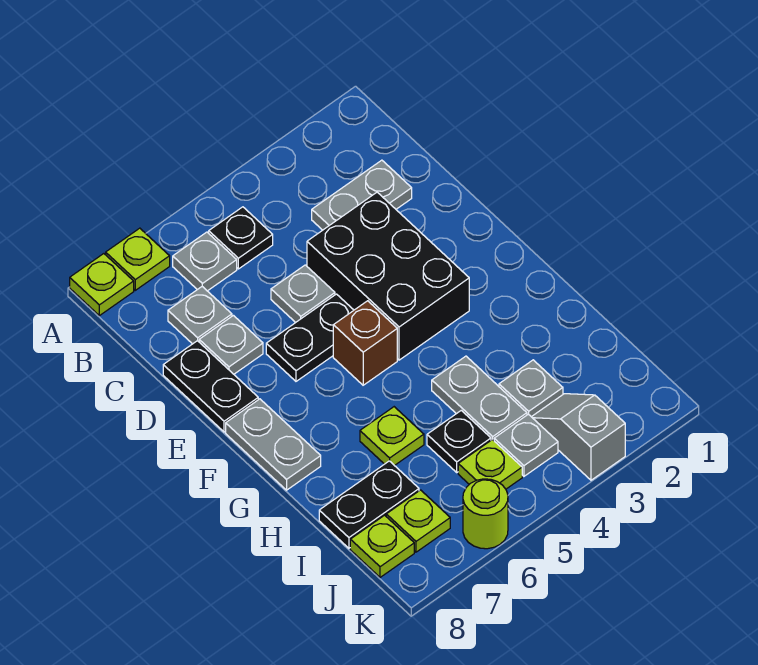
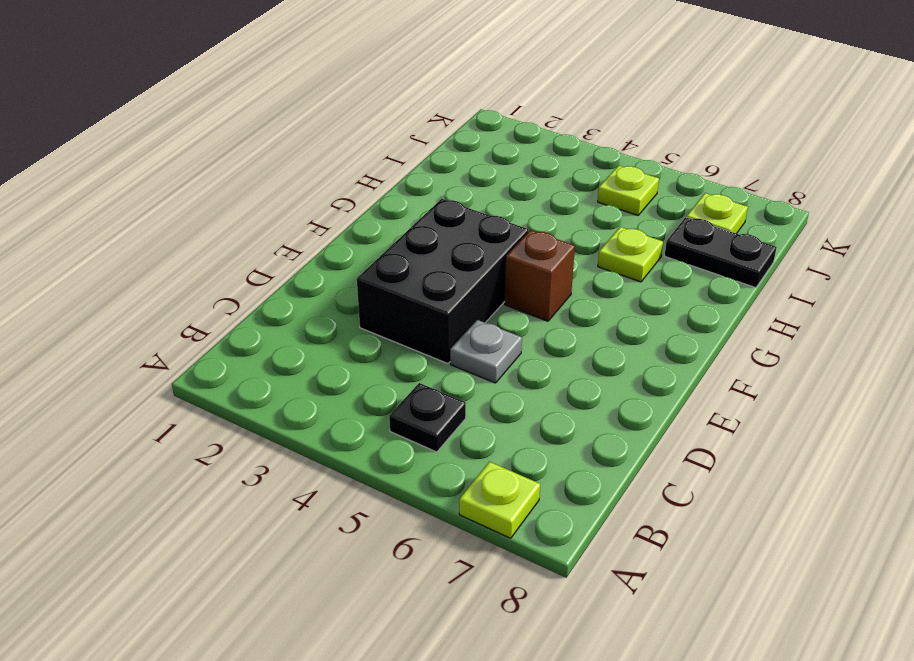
none -> lime 1x1 plate [70,254,134,316]
none -> grey 1x1 plate [173,232,237,291]
none -> grey 1x2 plate [312,160,412,230]

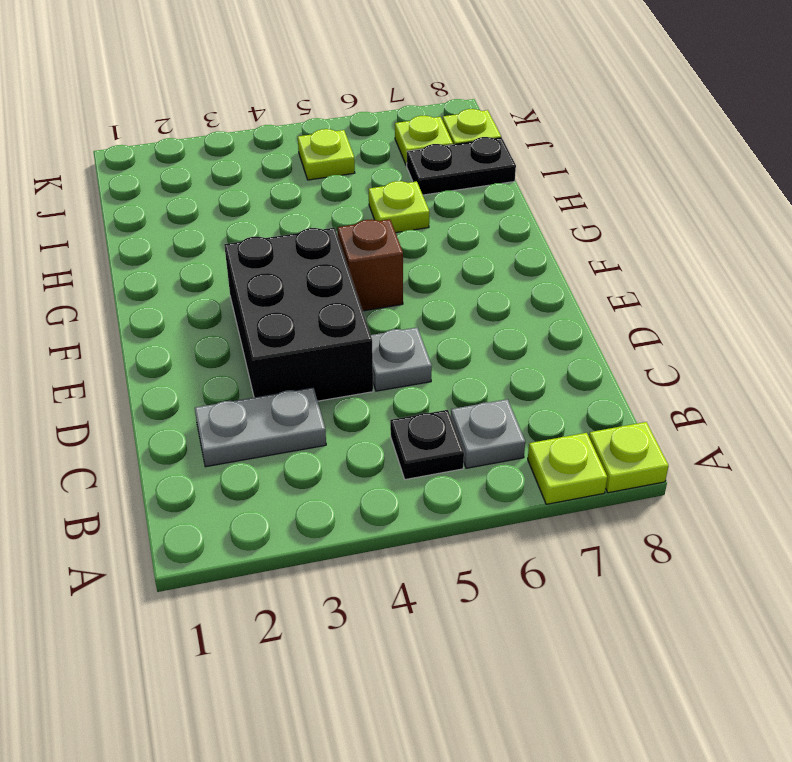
none -> grey 1x1 plate [168,287,232,344]
none -> grey 1x1 plate [199,316,263,374]
none -> black 1x2 plate [163,341,258,432]

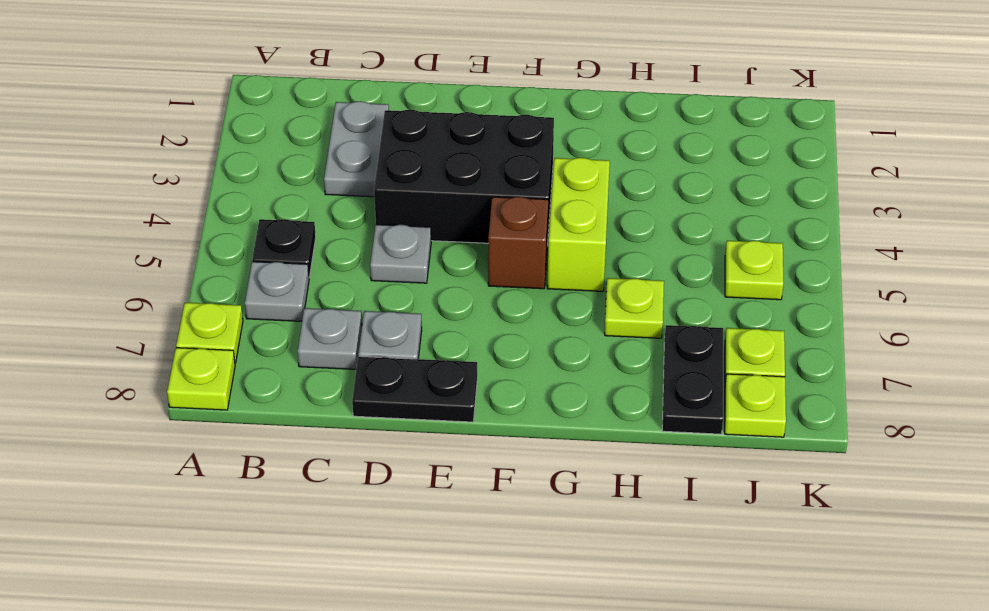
lime 1x2 brick [547,158,610,291] -> none
none -> black 1x2 plate [266,294,354,381]
none -> grey 1x2 plate [226,399,321,490]
none -> grey 1x2 plate [432,356,527,440]

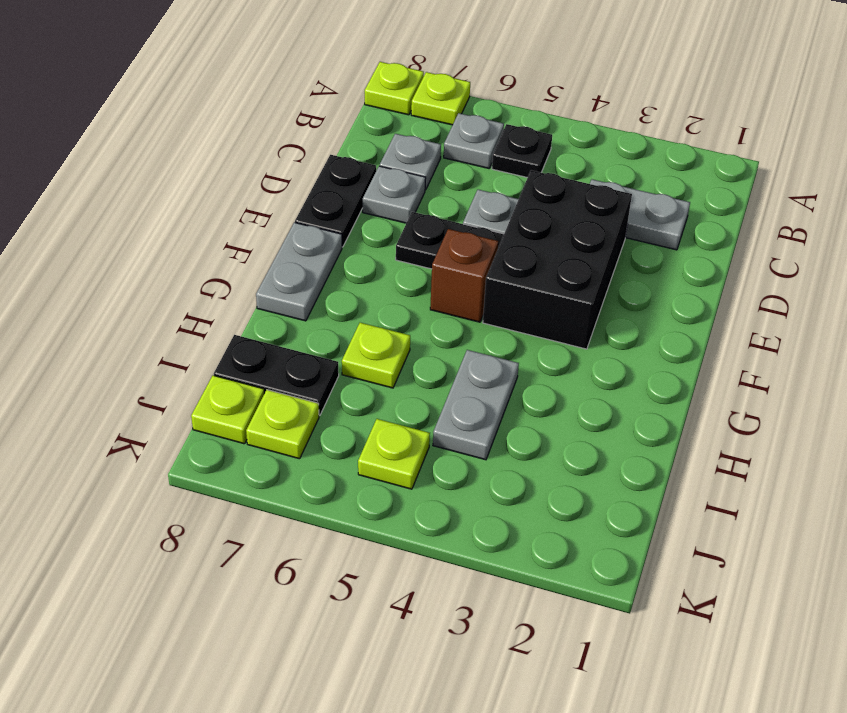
none -> grey 1x1 plate [499,360,563,417]
none -> black 1x1 plate [427,411,491,472]
none -> grey 1x2 slope [532,394,625,480]

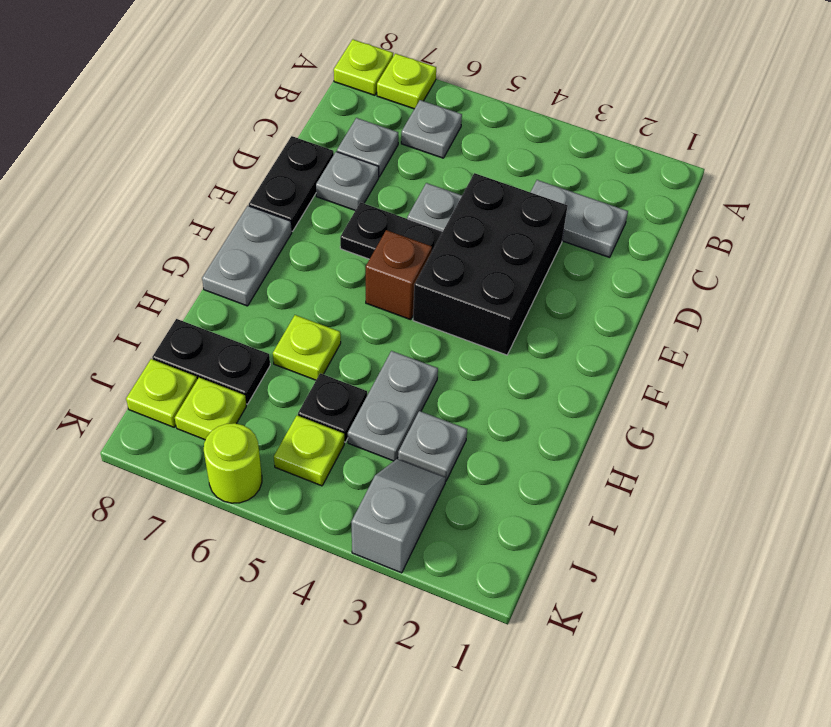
none -> black 1x1 plate [209,207,273,269]
none -> grey 1x1 plate [494,414,558,476]

